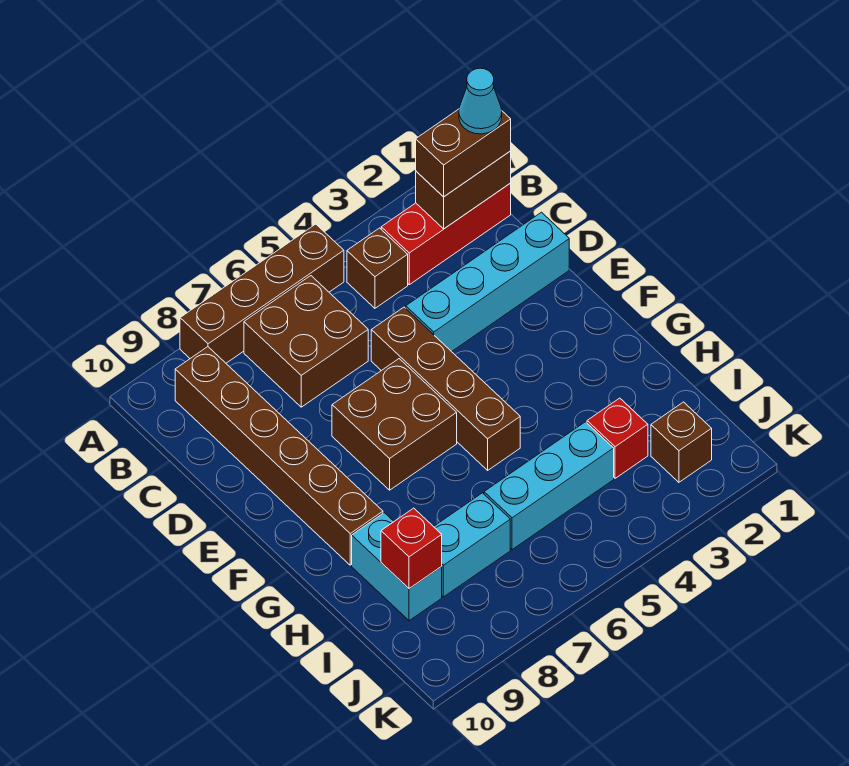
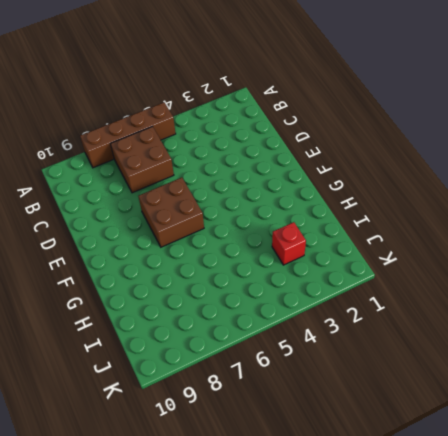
none -> red 1x3 brick [381,183,511,285]
none -> brown 1x1 brick [347,228,408,308]
none -> brown 1x6 brick [175,347,383,565]

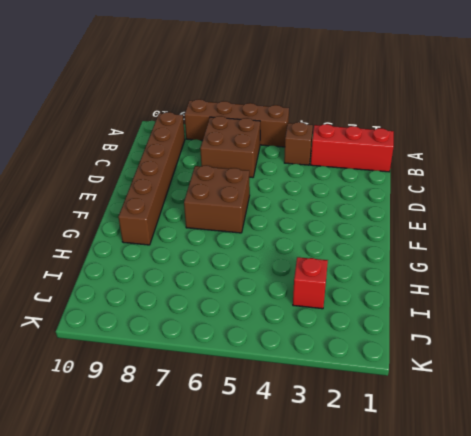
none -> cyan 1x4 brick [406,212,569,352]
none -> brown 1x4 brick [371,307,520,470]
none -> cyan 1x2 brick [352,513,442,621]

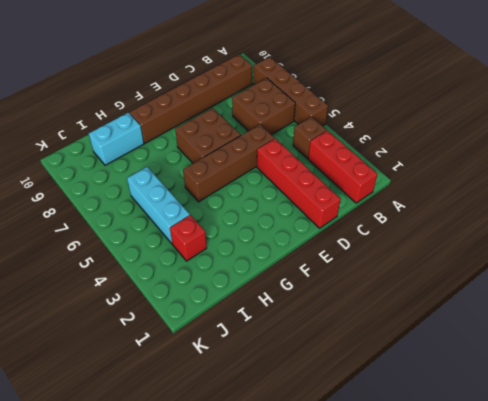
red 1x4 brick [257,139,341,228] -> cyan 1x4 brick [406,212,569,352]
none -> cyan 1x2 brick [434,493,510,597]
none -> brown 1x1 brick [651,402,712,482]
none -> brown 1x2 brick [416,151,511,229]

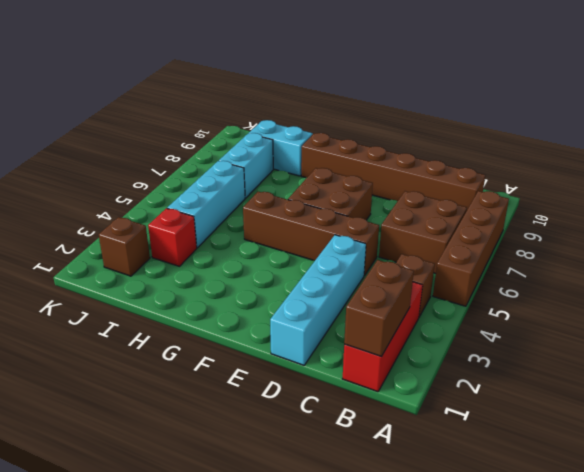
none -> red 1x1 brick [381,508,442,589]
none -> brown 1x2 brick [416,109,511,197]
none -> cyan 1x1 cone [459,68,502,134]

